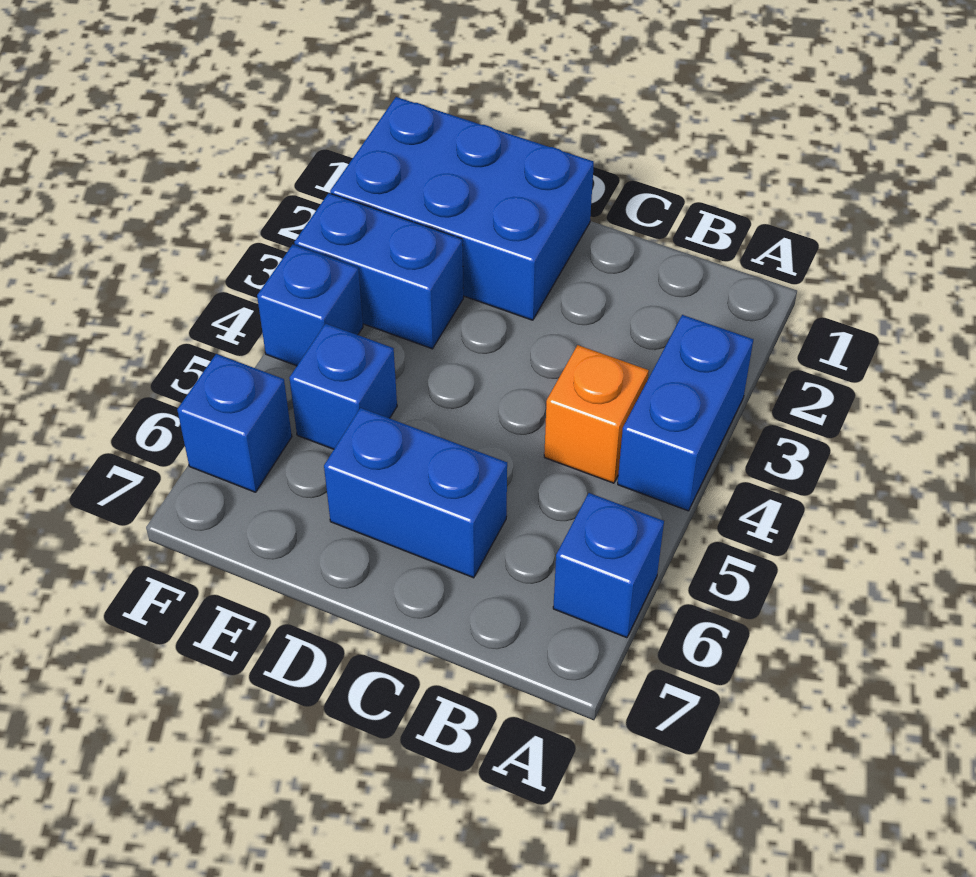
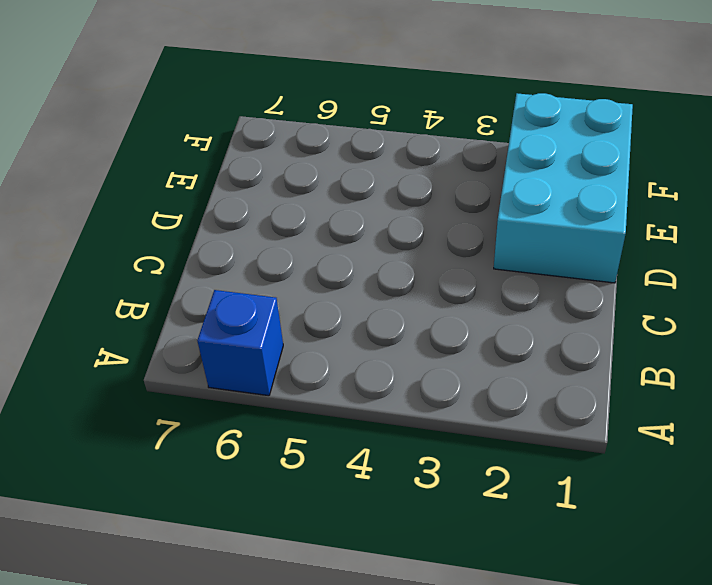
cyan 2x3 brick [494,93,633,283] -> blue 2x3 brick [330,97,594,320]
none -> blue 1x2 brick [618,315,753,511]
none -> orange 1x1 brick [544,345,649,483]

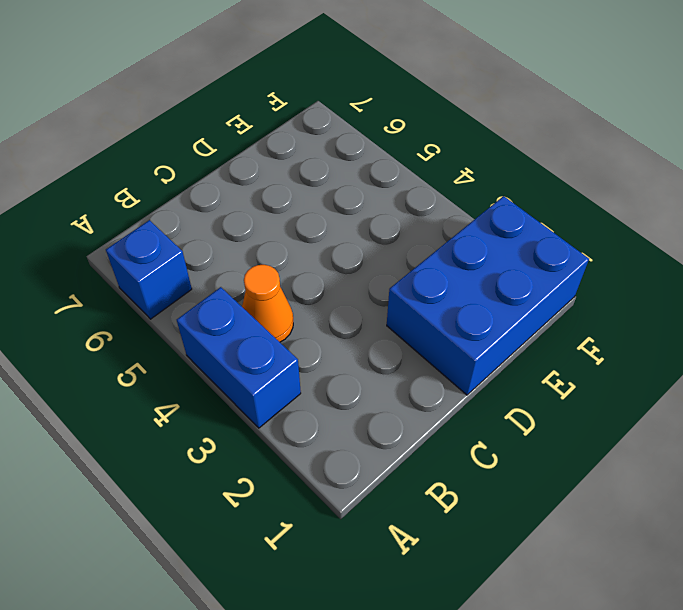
orange 1x1 cone [242,265,293,342] -> orange 1x1 brick [544,345,649,483]
none -> blue 1x2 brick [324,408,507,578]
none -> blue 1x2 brick [294,193,463,349]

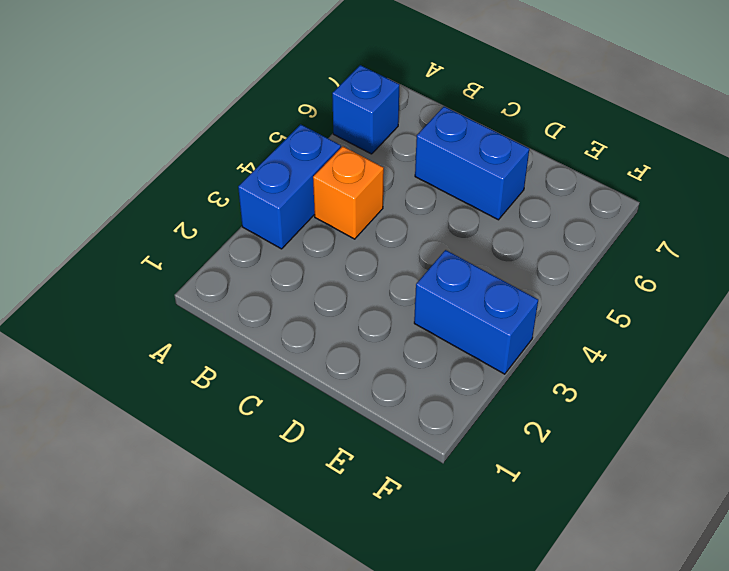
none -> blue 2x3 brick [330,97,594,320]
none -> blue 1x1 brick [289,323,397,449]

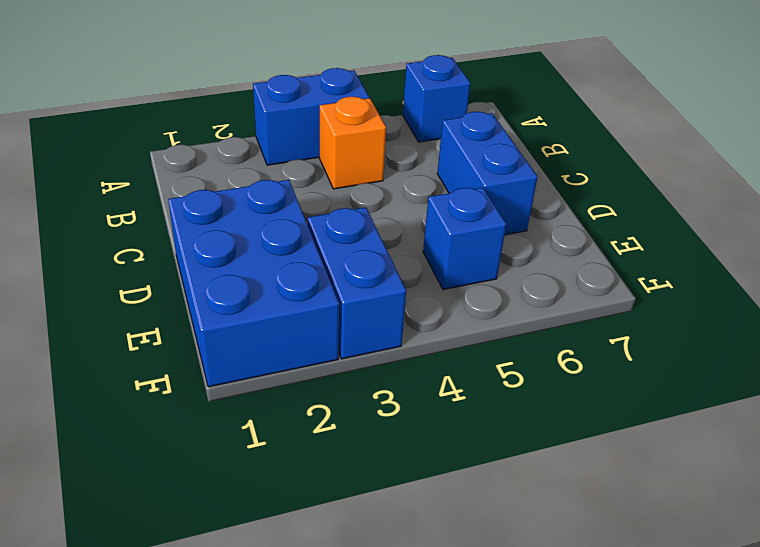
none -> blue 1x1 brick [257,245,363,366]
none -> blue 1x1 brick [177,354,292,492]

